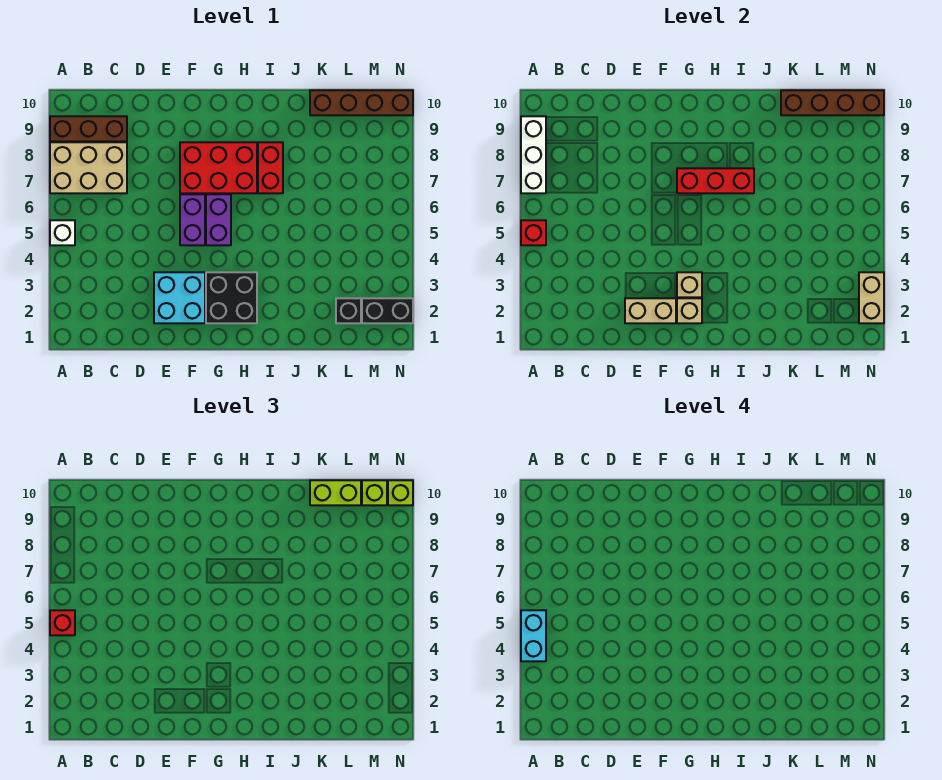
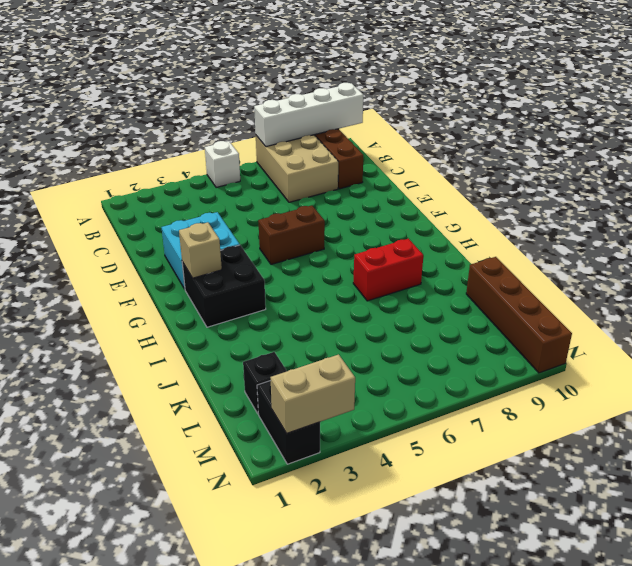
white 1x4 brick [254,83,363,147] -> white 1x3 brick [521,116,546,193]
brown 1x2 brick [258,206,325,264] -> purple 1x2 brick [180,194,205,245]
none -> red 2x3 brick [180,142,257,193]
none -> purple 1x2 brick [206,194,231,245]
none -> red 1x1 brick [521,220,546,245]

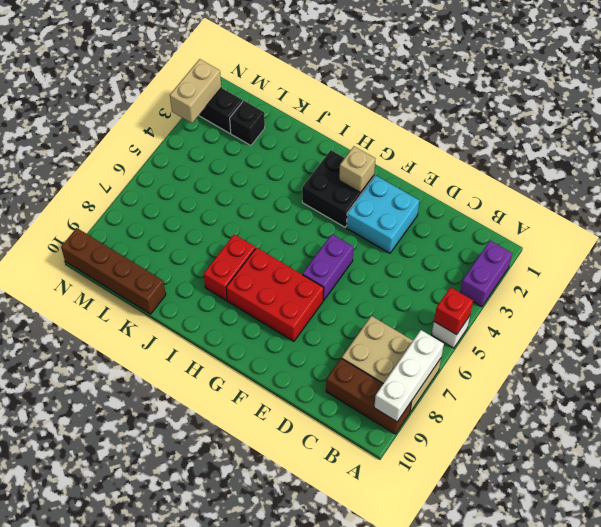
purple 1x2 brick [460,241,512,307] -> purple 1x2 brick moved to [206,194,231,245]
none -> tan 1x2 brick [625,298,676,323]
none -> tan 1x1 brick [677,272,702,297]
none -> red 1x3 brick [677,168,754,193]

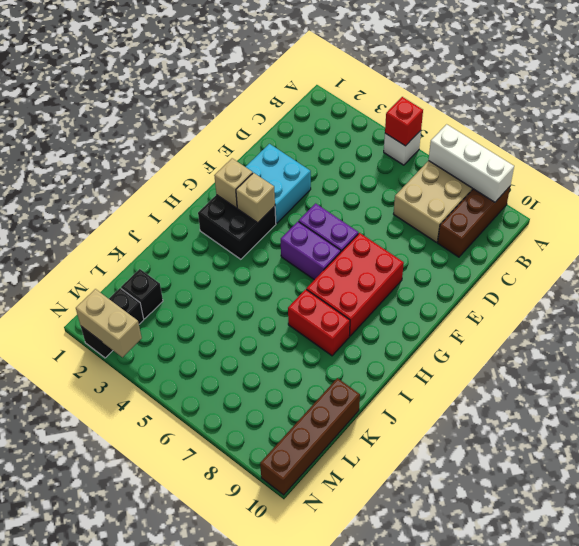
none -> tan 1x2 brick [625,298,676,323]
none -> red 1x3 brick [677,168,754,193]
none -> brown 1x4 brick [781,90,884,115]

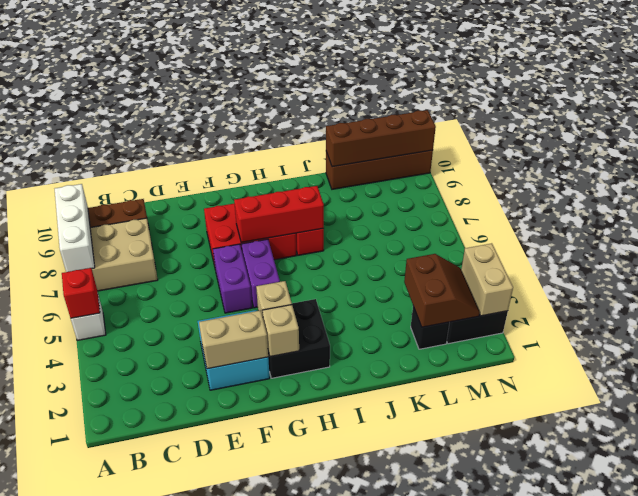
brown 2x2 slope [404,254,480,327] -> none
none -> red 1x1 brick [50,610,75,635]
none -> lime 1x2 brick [310,480,361,505]
none -> lime 1x1 brick [362,480,387,505]

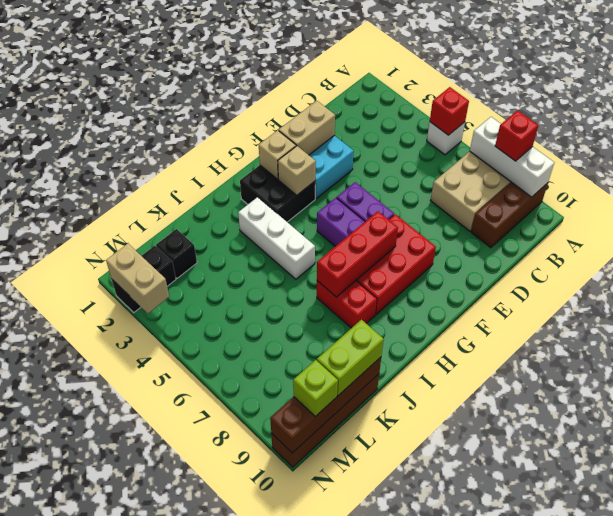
red 1x1 brick [495,111,538,161] -> red 1x1 brick moved to [50,610,75,635]
white 1x3 brick [238,197,315,279] -> none
none -> lime 1x1 brick [388,480,413,505]
none -> cyan 1x2 brick [521,610,546,661]

